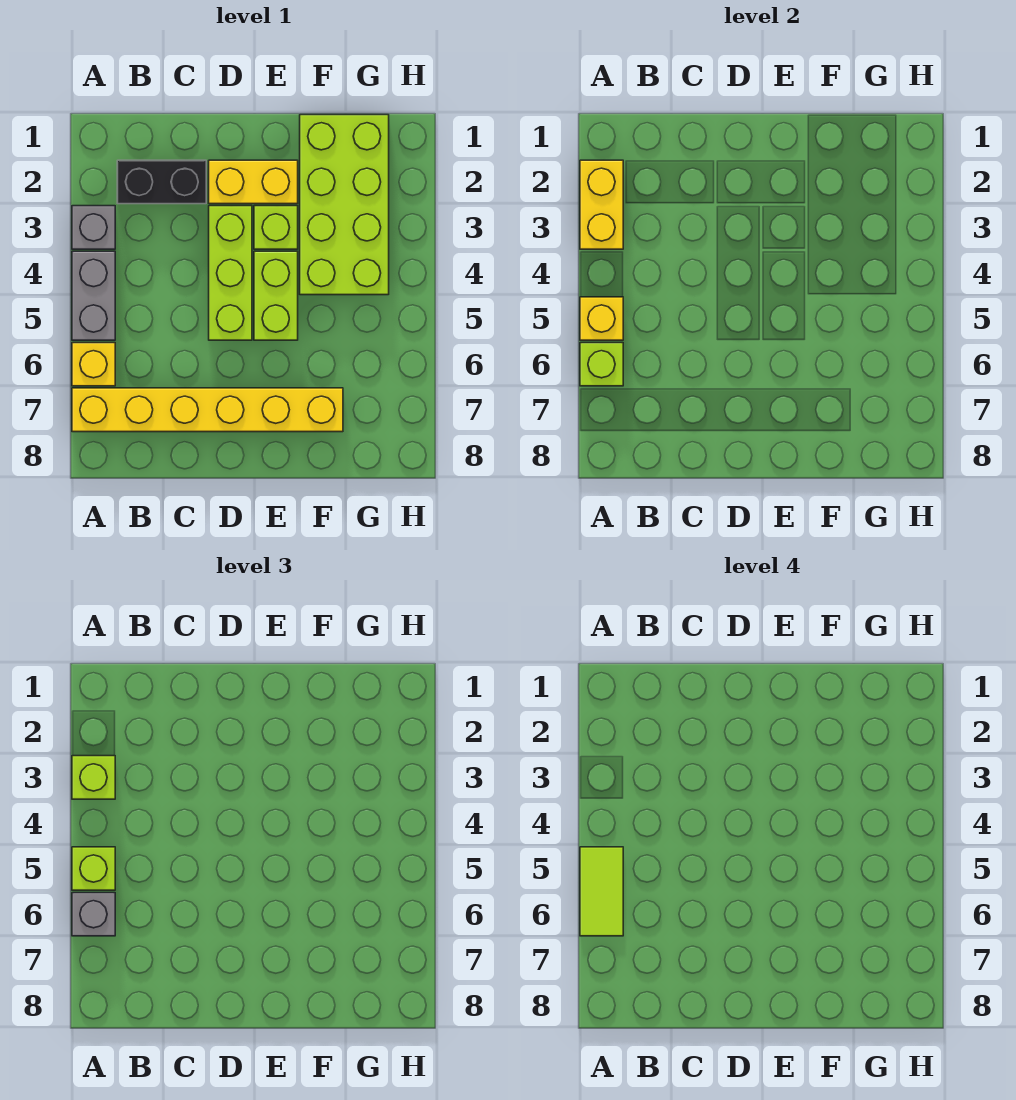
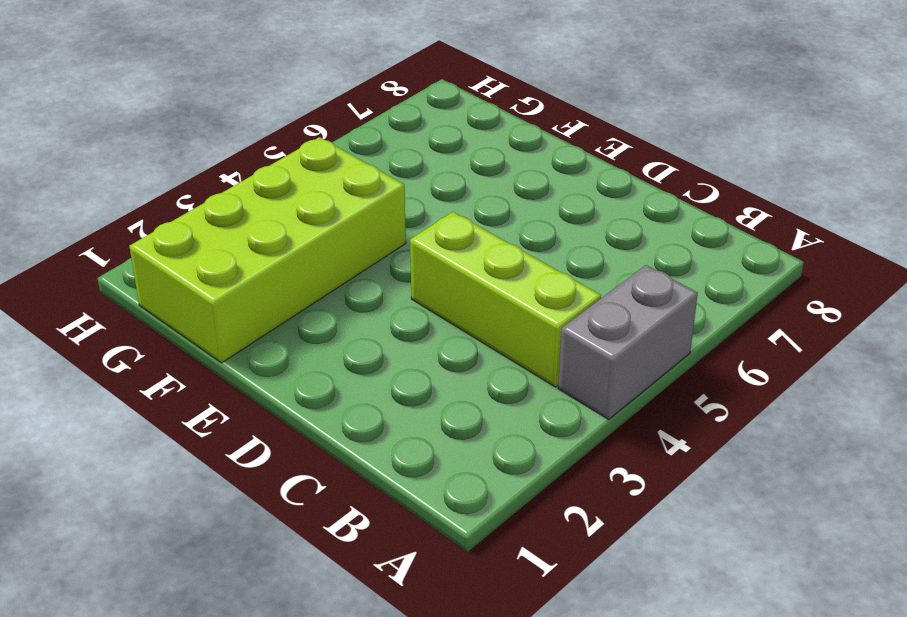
lime 1x3 brick [410,212,601,387] -> lime 1x3 brick turned to [209,206,252,340]
none -> grey 1x1 brick [72,206,115,249]
none -> yellow 1x1 brick [72,343,115,386]
none -> yellow 1x6 brick [72,388,343,432]

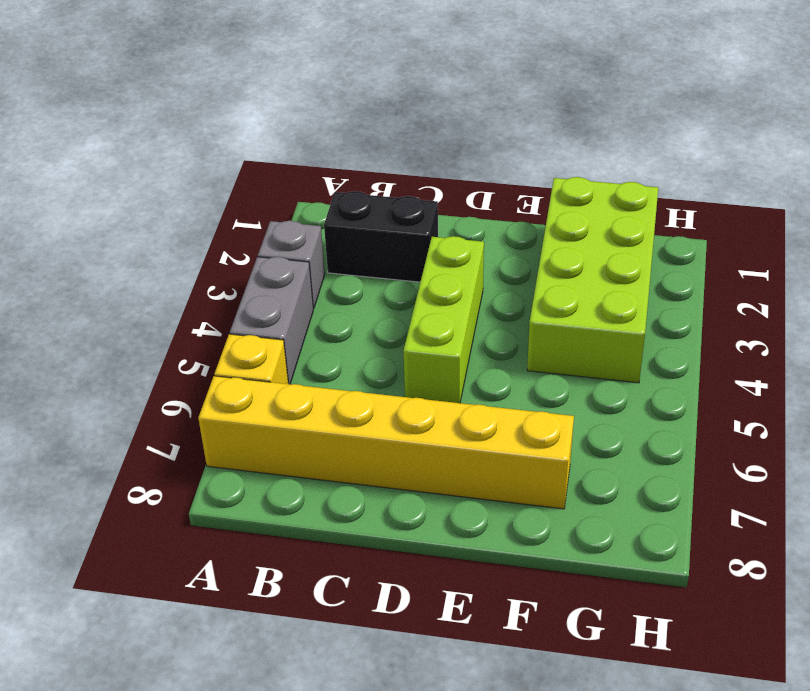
none -> yellow 1x2 brick [209,160,298,204]
none -> lime 1x1 brick [254,206,298,249]
none -> lime 1x2 brick [254,251,298,340]

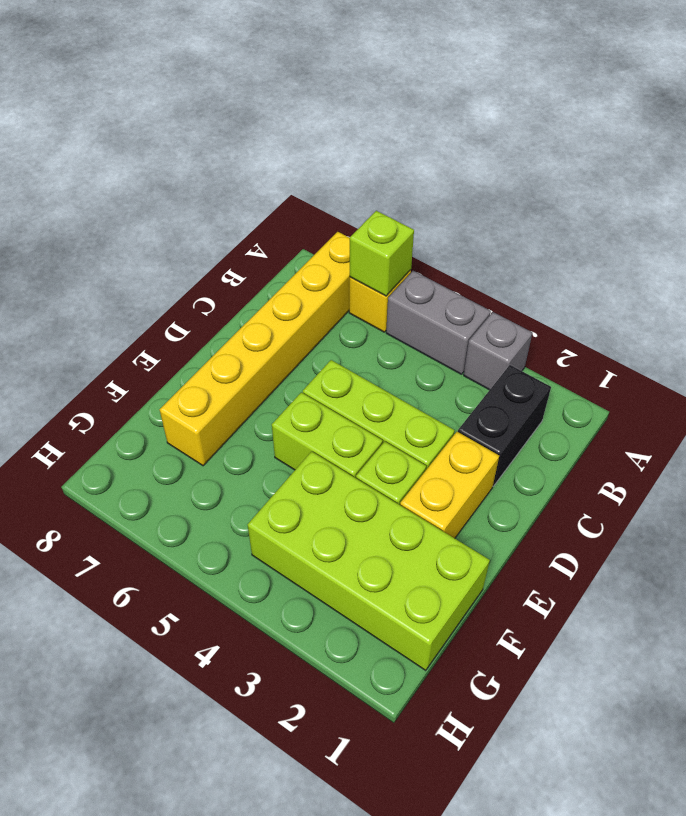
none -> yellow 1x2 brick [580,160,623,249]
none -> yellow 1x1 brick [580,297,623,340]
none -> lime 1x1 brick [72,756,115,799]

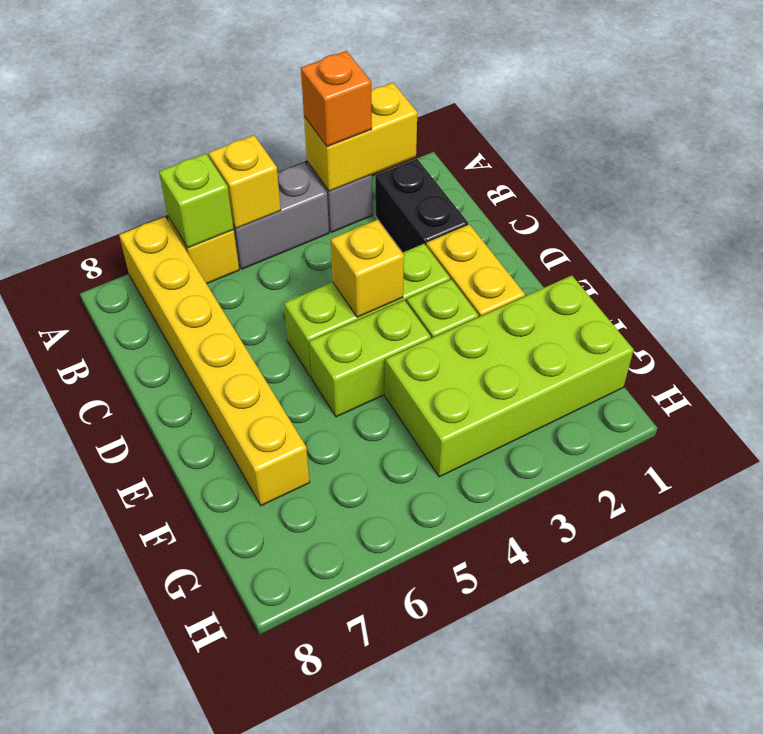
orange 1x1 brick [301,51,372,147] -> lime 1x1 brick [72,756,115,799]
yellow 1x1 brick [331,220,404,317] -> none
none -> lime 1x1 brick [72,847,115,890]
none -> grey 1x1 brick [72,893,115,936]
none -> lime 1x2 tile [580,847,623,936]

